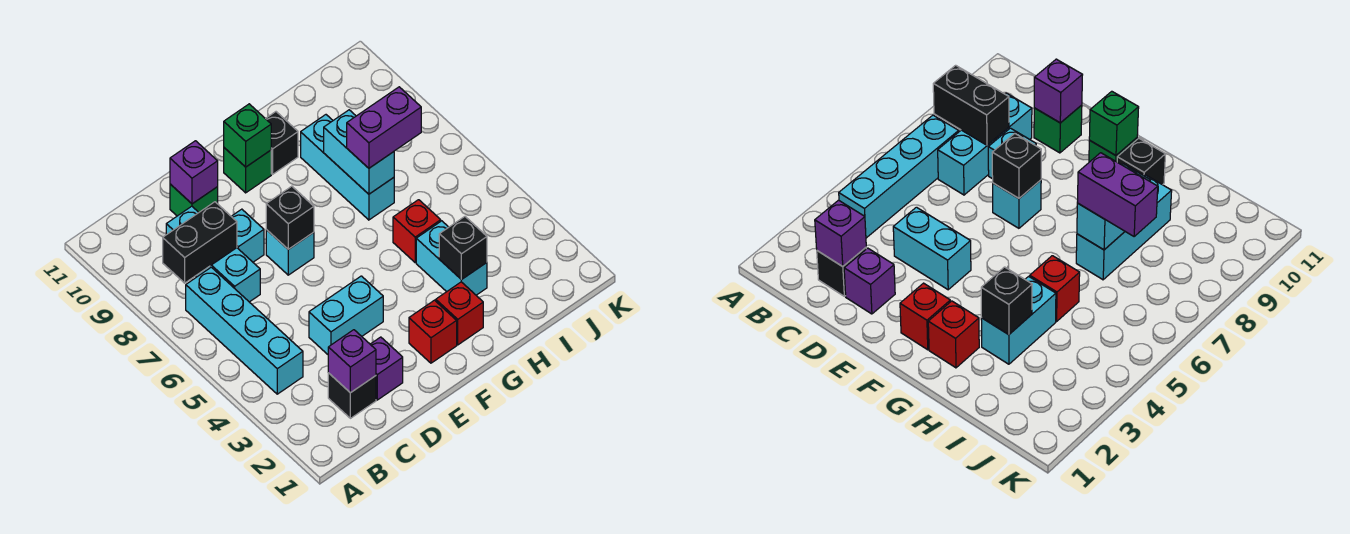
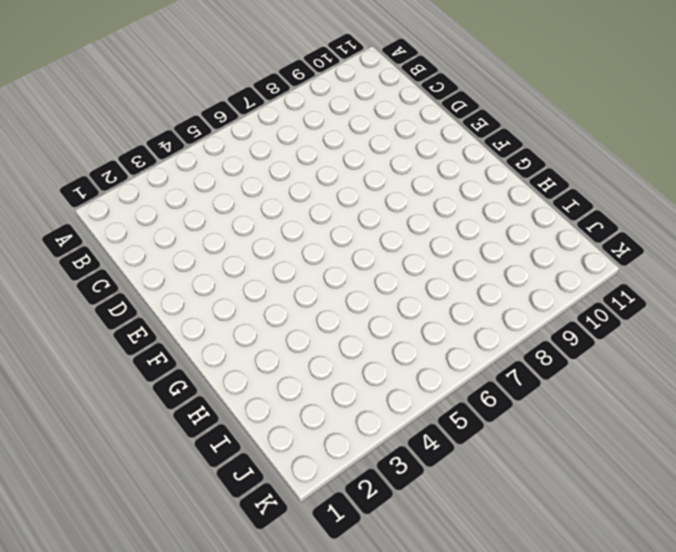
none -> cyan 1x4 brick [186,267,303,394]
none -> black 1x1 brick [328,373,376,418]
none -> cyan 1x3 brick [166,206,260,302]

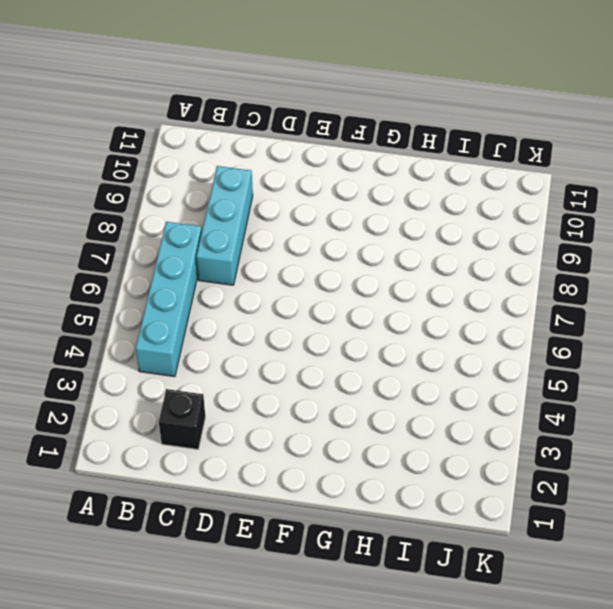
none -> purple 1x1 brick [370,337,403,400]
none -> cyan 1x2 brick [309,276,383,354]
none -> cyan 1x1 brick [231,209,264,262]

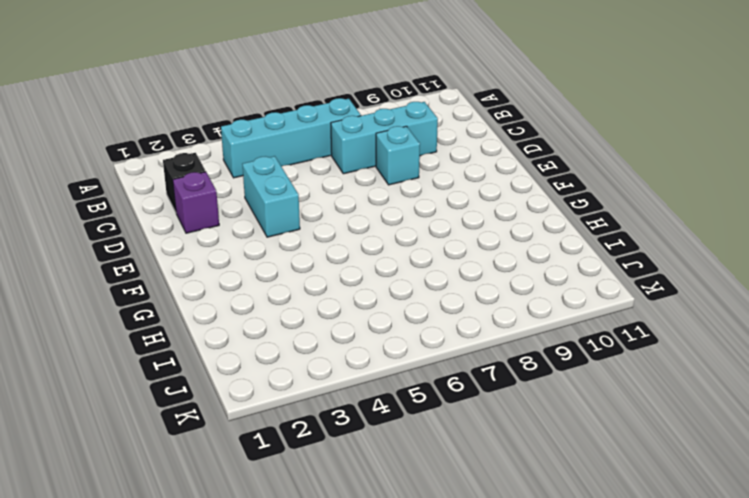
none -> green 1x1 brick [170,184,218,216]
none -> cyan 1x1 brick [266,230,314,275]
none -> red 1x1 brick [409,300,457,363]

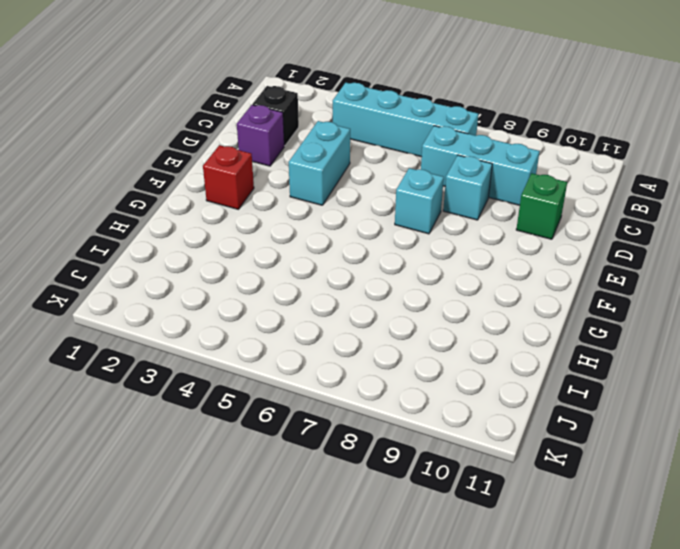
none -> green 1x1 brick [224,148,271,193]
none -> red 1x1 brick [436,282,483,345]
none -> black 1x1 brick [266,112,298,174]

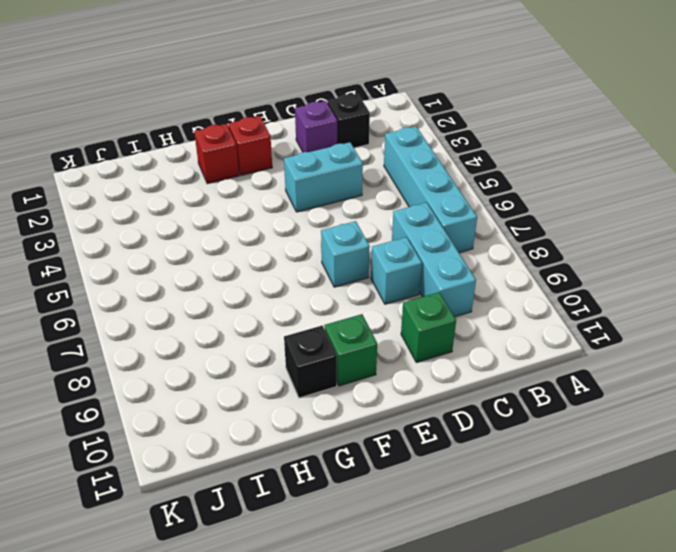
none -> cyan 1x2 brick [416,221,487,295]
none -> red 1x1 brick [393,200,441,262]
none -> cyan 1x3 brick [301,115,394,220]

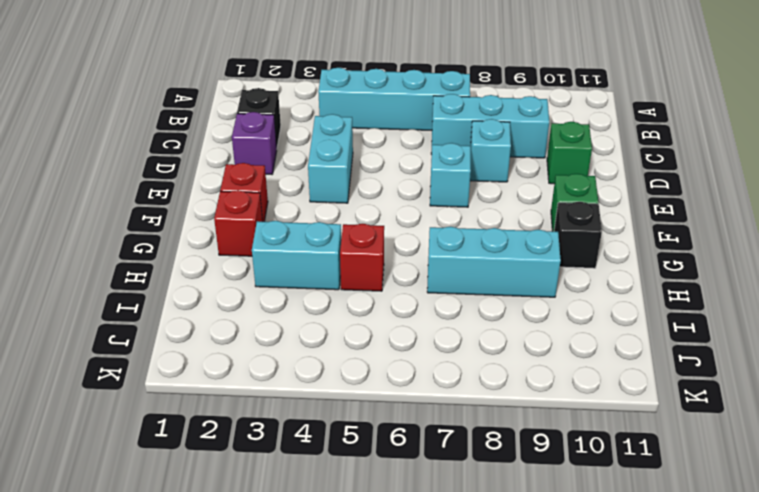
none -> black 1x2 brick [163,202,237,283]
none -> purple 1x1 brick [328,330,376,393]
none -> purple 1x1 brick [170,141,218,204]

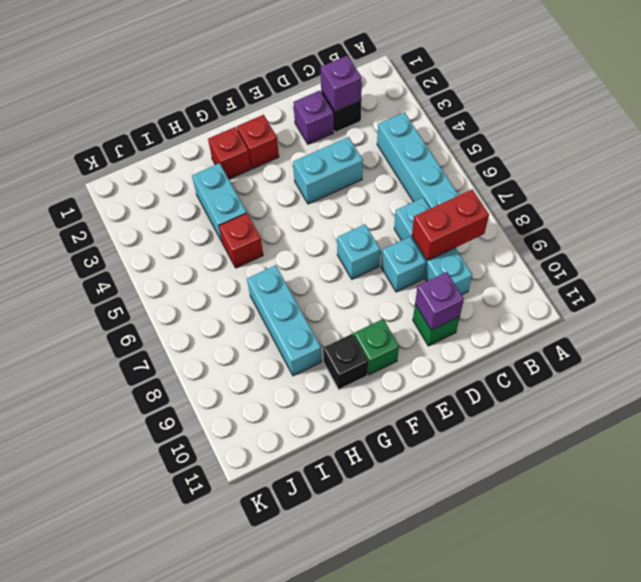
red 1x2 brick [412,189,489,261] -> black 1x2 brick [163,202,237,283]
none -> black 1x1 brick [266,186,314,249]
none -> green 1x1 brick [224,104,271,167]
none -> black 1x1 brick [439,217,487,280]

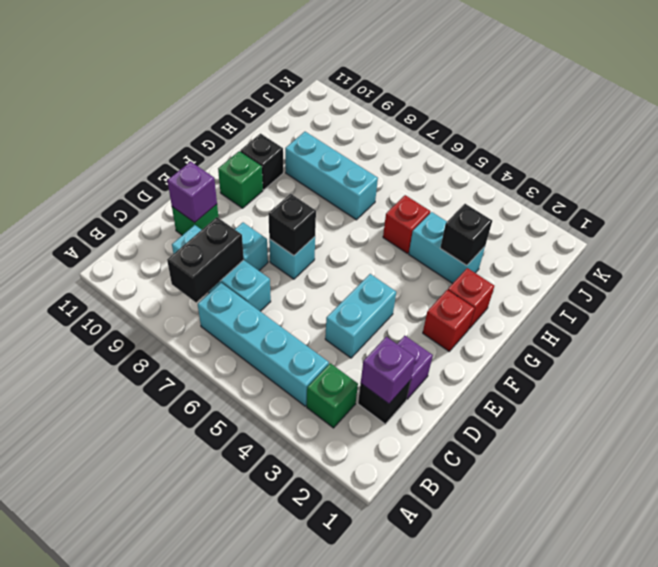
green 1x1 brick [307,363,358,428] -> green 1x1 brick moved to [224,104,271,167]
none -> cyan 1x2 brick [324,110,394,194]
none -> purple 1x2 brick [347,87,421,168]

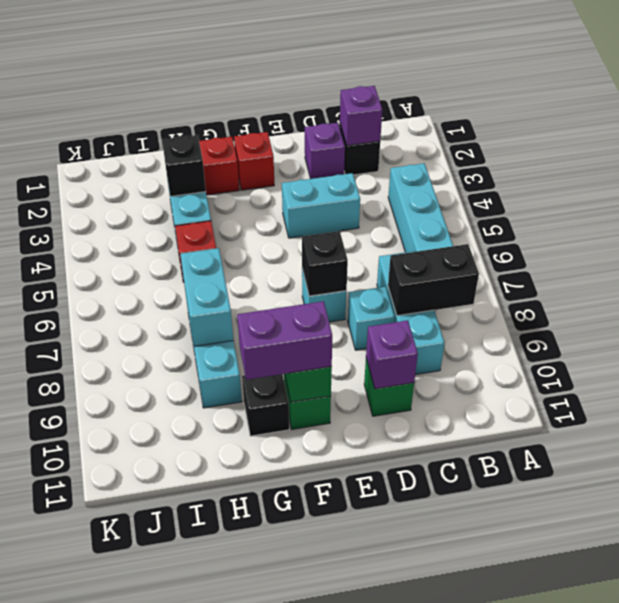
purple 1x2 brick [237,301,332,380] -> purple 1x2 brick moved to [347,87,421,168]

